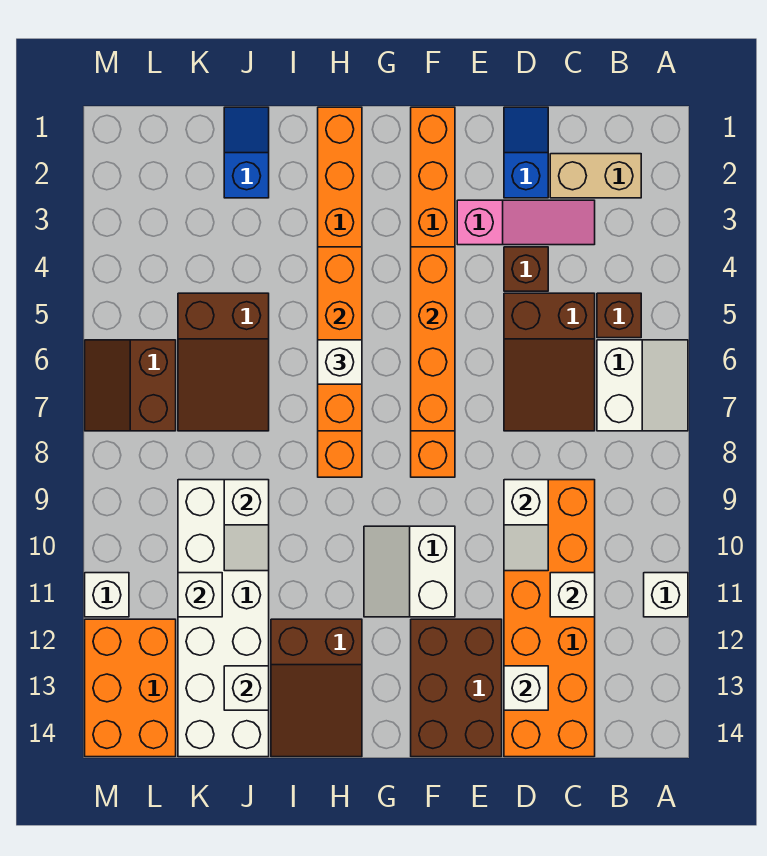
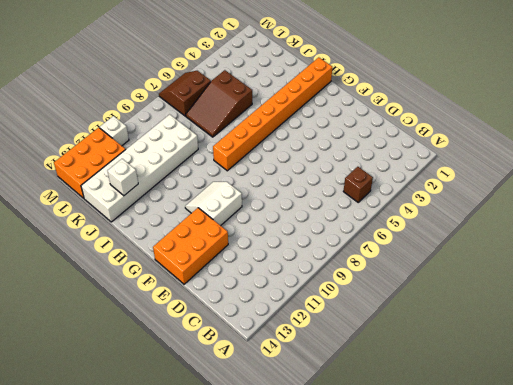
orange 2x3 brick [153,208,228,284] -> brown 2x3 brick [411,619,502,757]
none -> white 2x2 slope [597,340,688,431]
none -> white 1x1 brick [644,573,688,617]
none -> tan 1x2 brick [550,154,641,198]

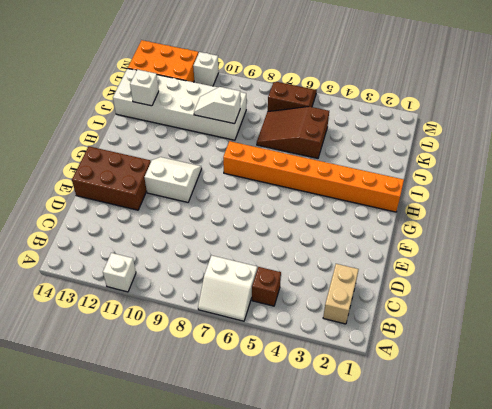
none -> pink 1x3 slope [457,200,595,245]
none -> brown 2x3 slope [504,293,595,431]
none -> orange 2x6 brick [504,480,595,757]

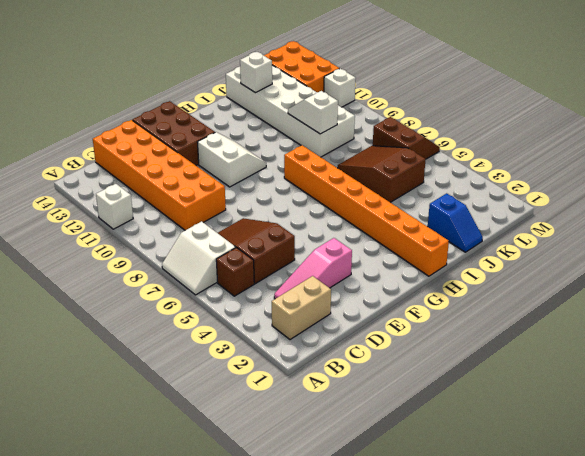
none -> blue 1x2 slope [504,107,548,198]
none -> brown 1x1 brick [504,247,548,291]
none -> orange 1x8 brick [411,107,455,477]

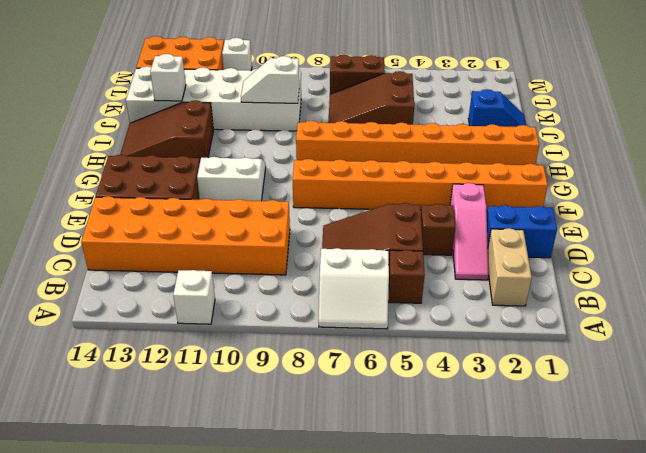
blue 1x2 brick [487,205,557,258] -> blue 1x2 slope [504,107,548,198]
none -> white 1x1 brick [550,573,595,617]
none -> white 1x2 slope [504,480,548,571]
none -> white 1x1 brick [504,666,548,710]

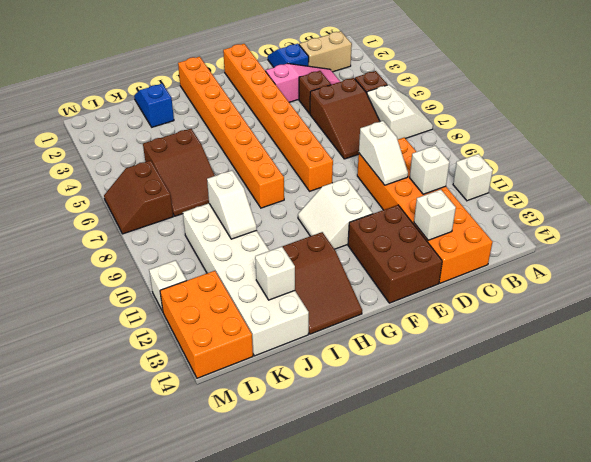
none -> orange 1x4 brick [411,247,455,431]
none -> orange 1x4 brick [318,247,362,431]
none -> white 1x1 brick [178,573,222,617]

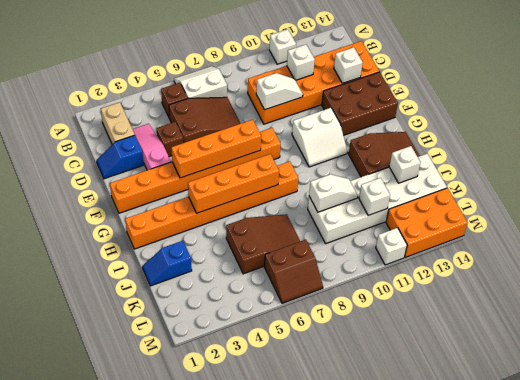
none -> white 1x1 brick [318,340,362,384]

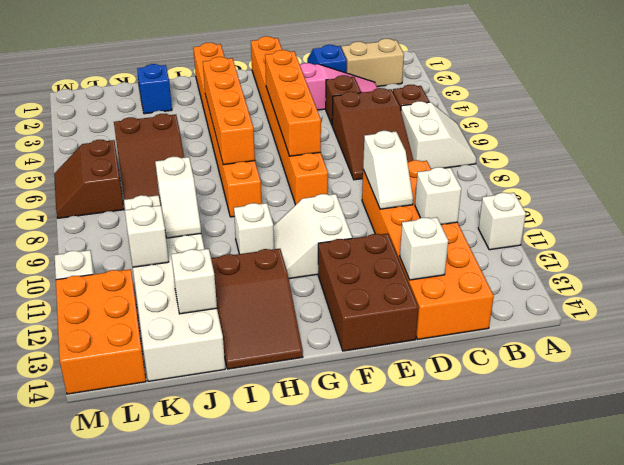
white 1x1 brick [234,203,274,254] -> white 1x1 brick moved to [318,340,362,384]

